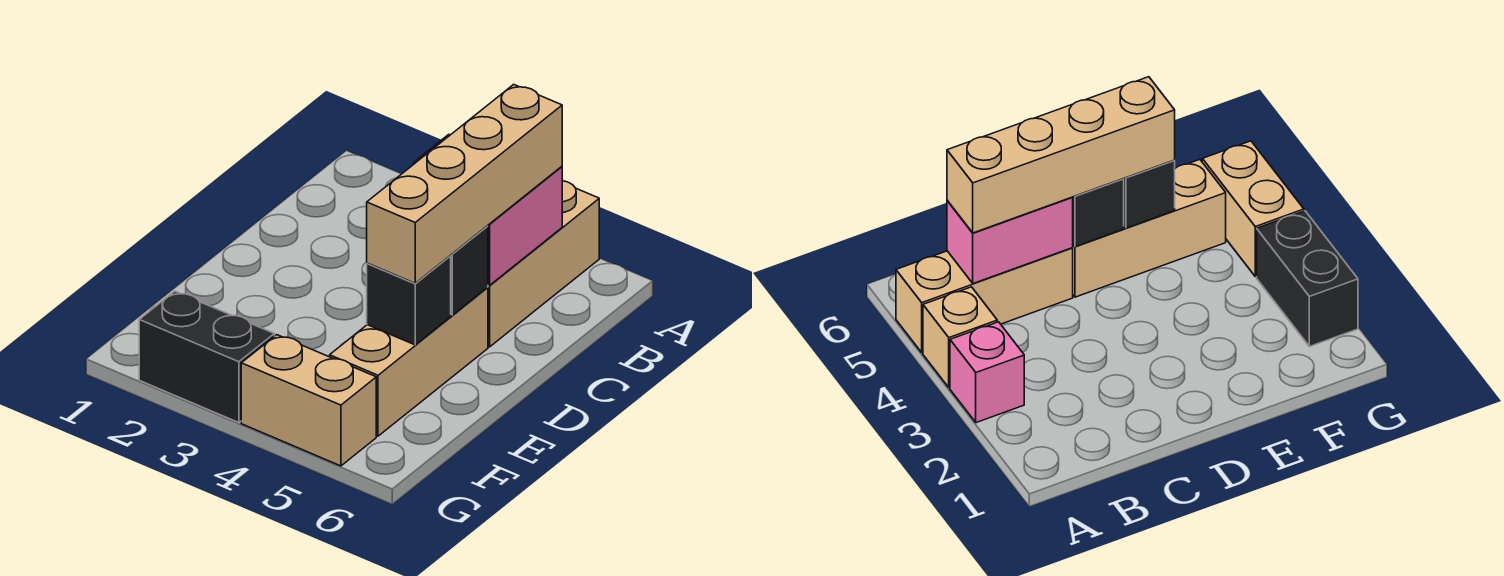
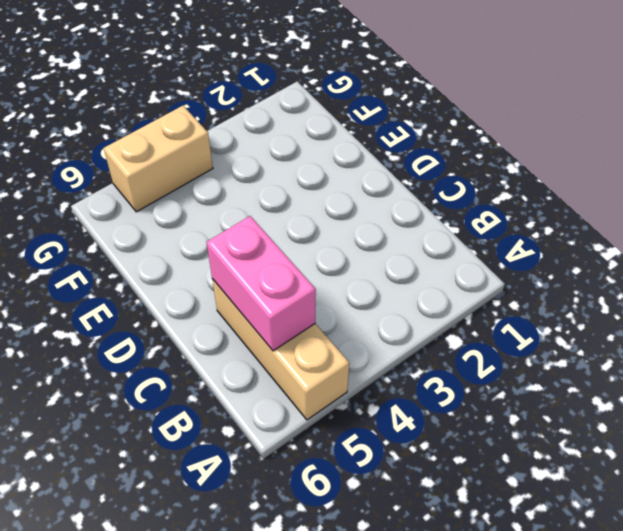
none -> pink 1x1 brick [950,322,1024,423]
none -> tan 1x1 brick [923,287,997,388]

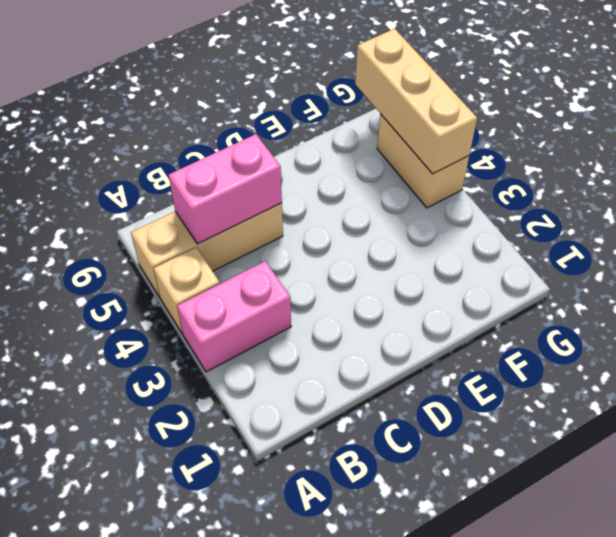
pink 1x2 brick [177,261,291,372] -> pink 1x1 brick [950,322,1024,423]
tan 1x3 brick [355,29,477,174] -> tan 1x3 brick turned to [330,287,488,436]
none -> black 1x2 brick [139,291,274,423]
none -> black 1x1 brick [450,226,488,315]

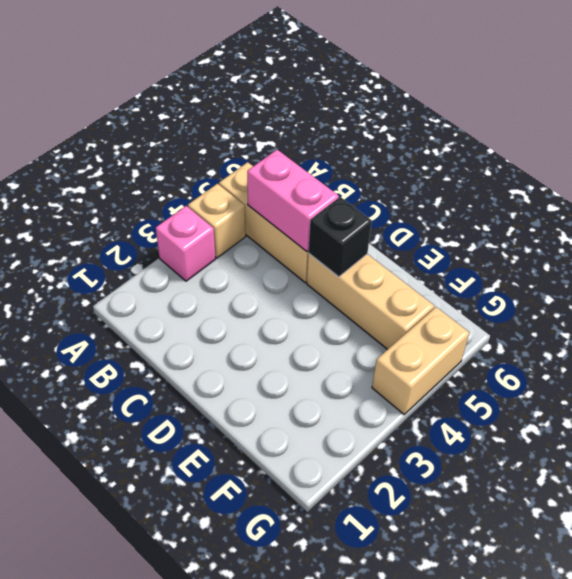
none -> black 1x2 brick [139,291,274,423]
none -> black 1x1 brick [367,256,451,345]

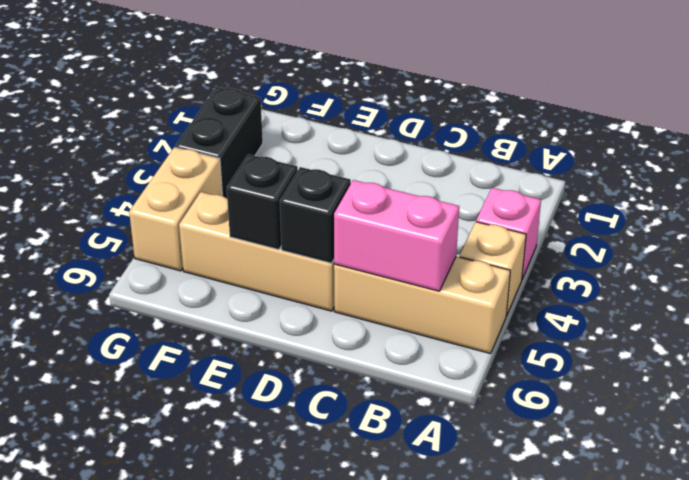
none -> tan 1x4 brick [367,84,562,283]

